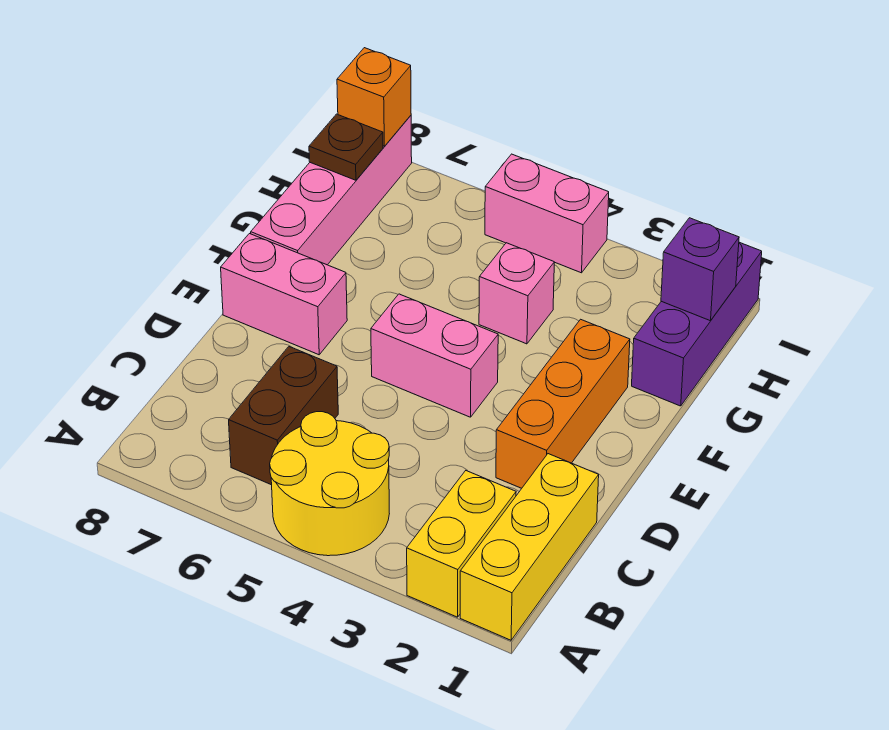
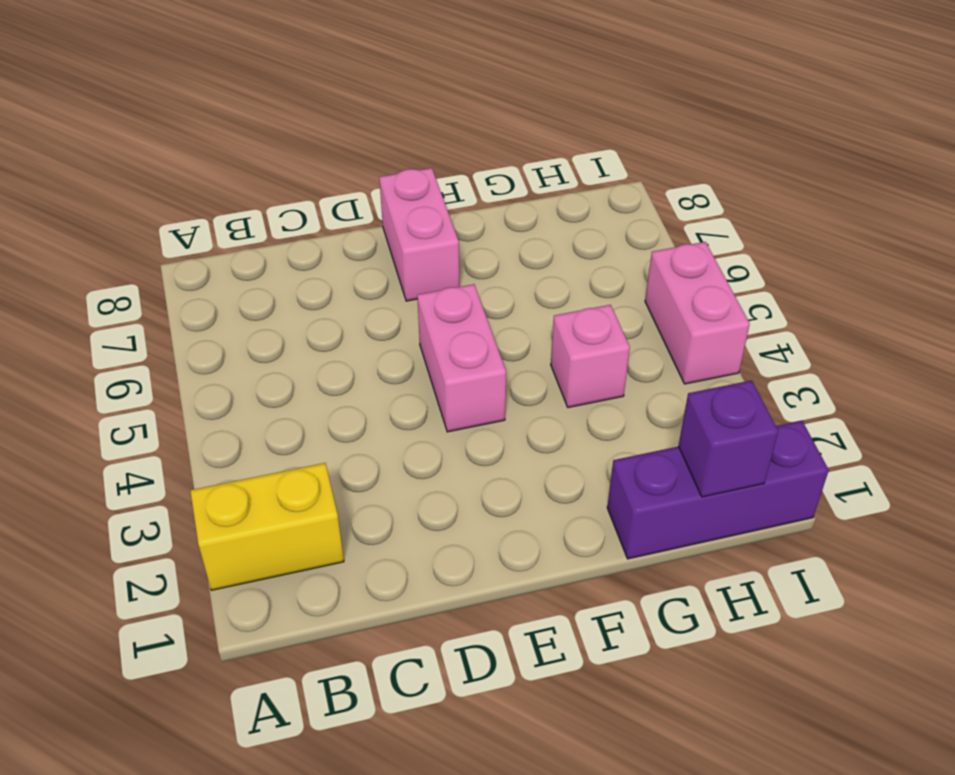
none -> yellow 1x3 brick [460,454,599,640]
none -> yellow 2x2 round brick [270,412,389,556]
none -> brown 1x2 brick [229,347,338,485]

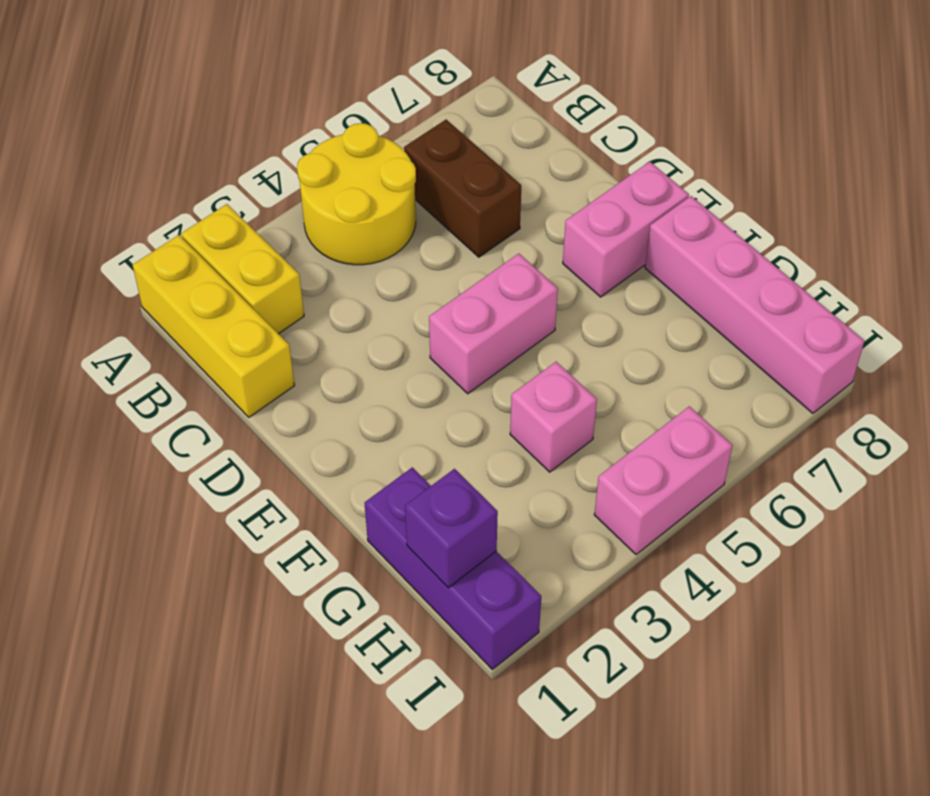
none -> orange 1x3 brick [496,319,630,488]
none -> brown 1x1 plate [309,114,383,180]
none -> orange 1x1 brick [337,48,411,146]

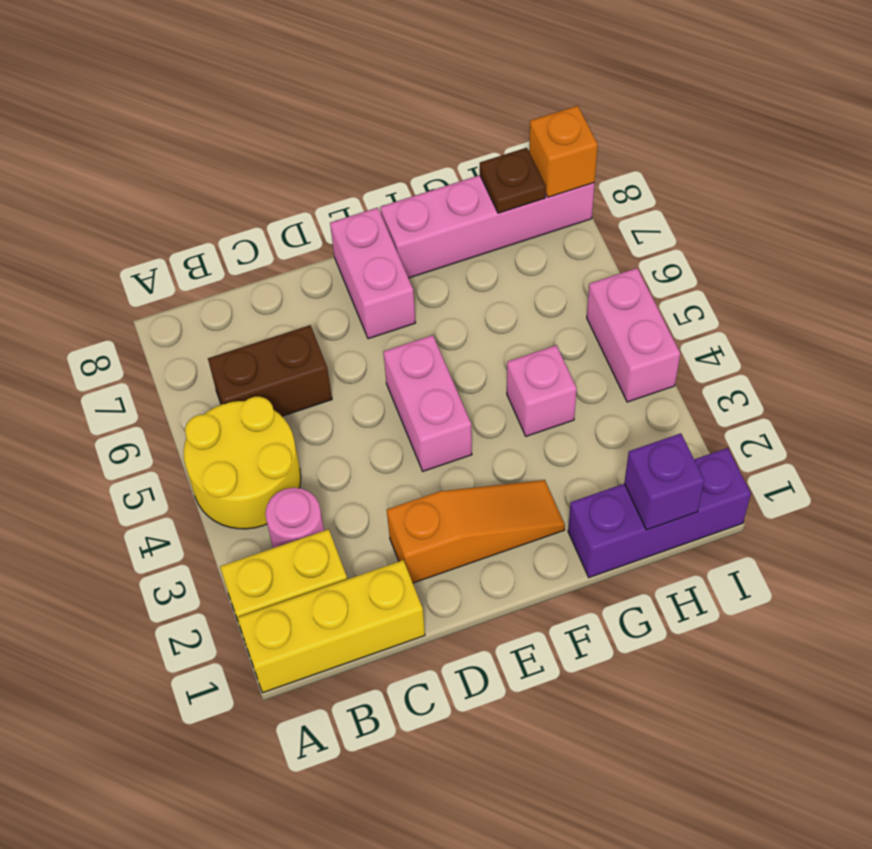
pink 1x1 round brick [265,488,324,548] -> none
orange 1x3 slope [387,480,565,583] -> orange 1x3 brick [496,319,630,488]

